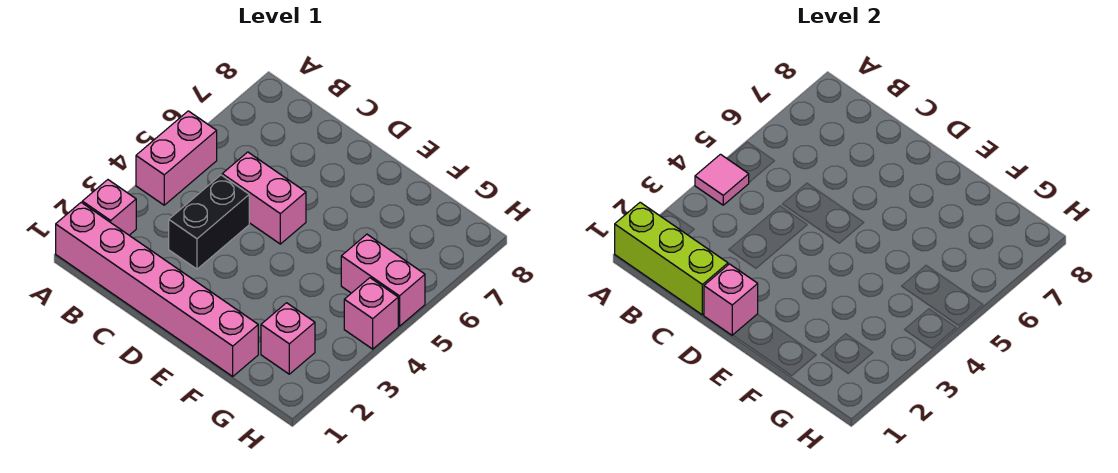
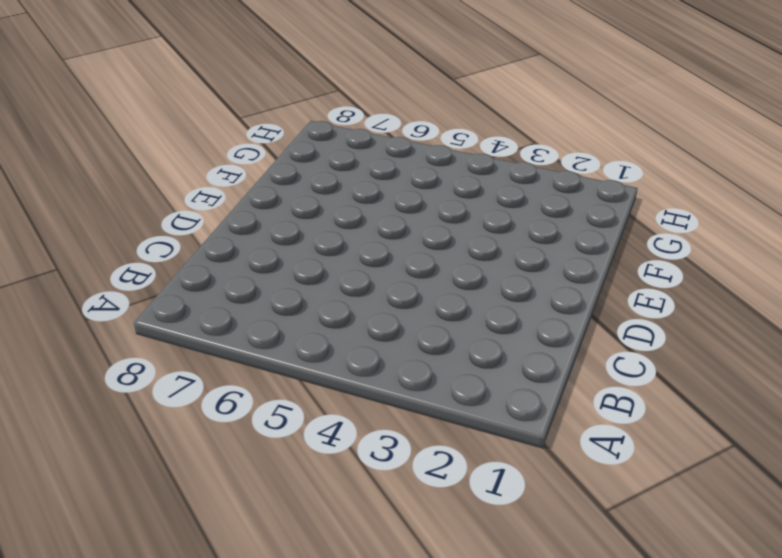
none -> pink 1x6 brick [56,202,258,376]
none -> pink 1x1 brick [82,180,136,235]

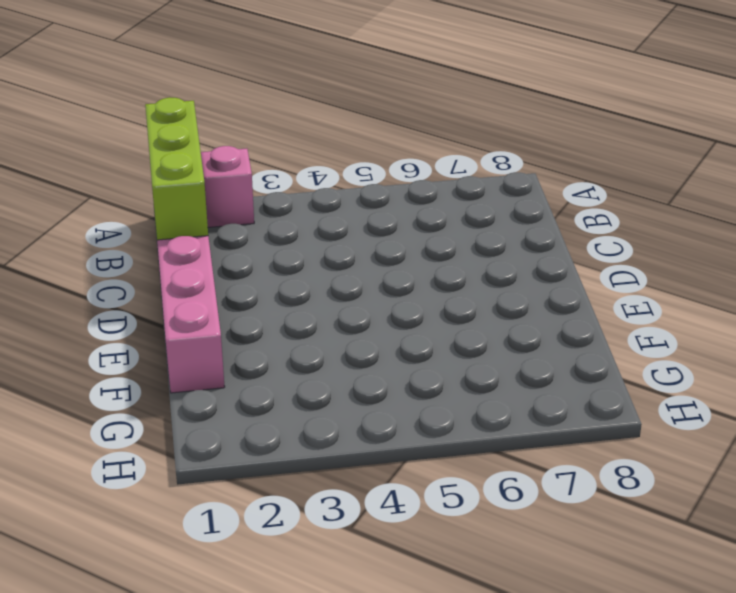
none -> pink 1x2 brick [136,111,217,205]
none -> black 1x2 brick [169,175,249,269]

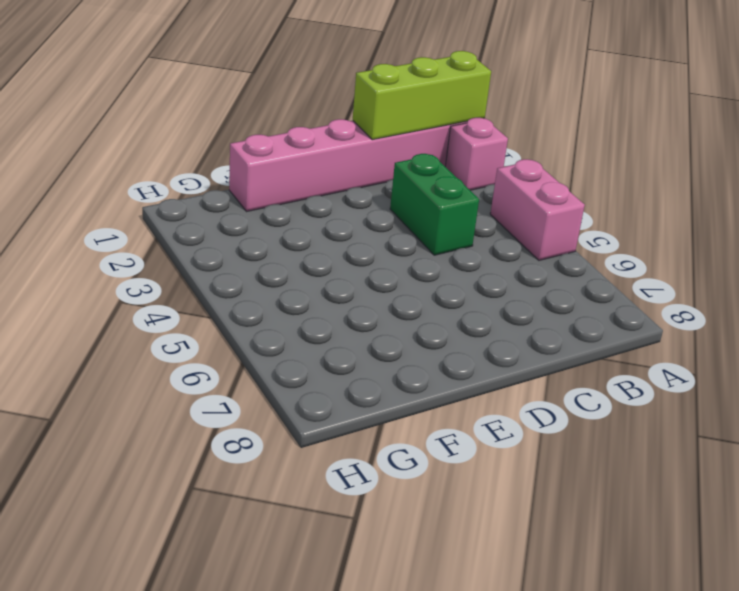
green 1x2 brick [390,154,479,255] -> black 1x2 brick [169,175,249,269]
none -> pink 1x2 brick [222,152,306,244]
none -> pink 1x1 brick [261,303,315,374]

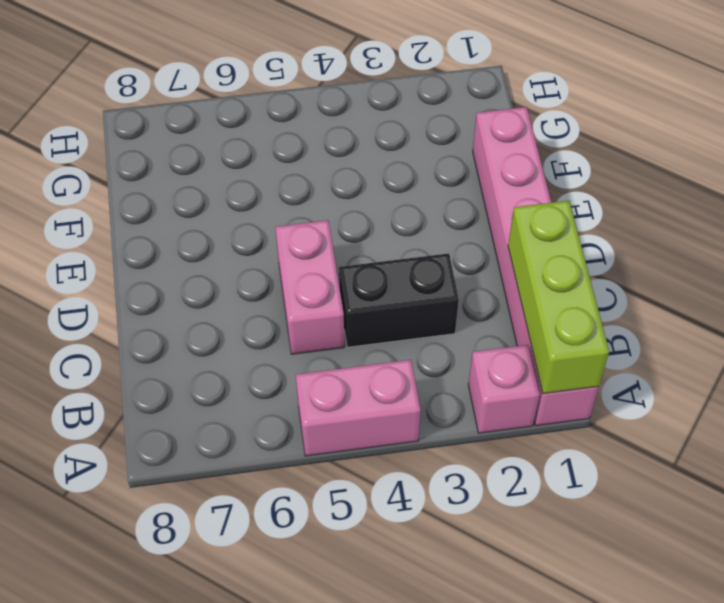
none -> pink 1x1 brick [261,303,315,374]
none -> pink 1x2 brick [341,234,425,326]

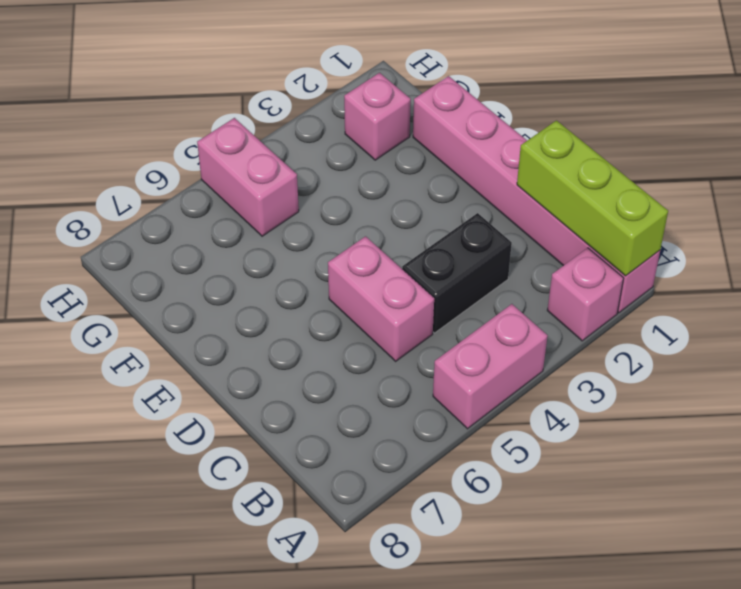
none -> pink 1x1 brick [344,278,398,349]
none -> pink 1x1 tile [695,154,749,205]

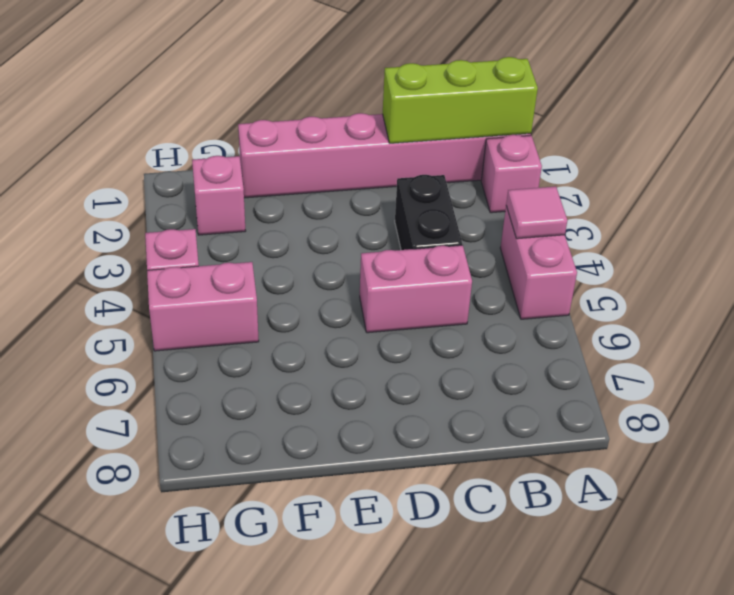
none -> pink 1x1 brick [704,264,758,335]

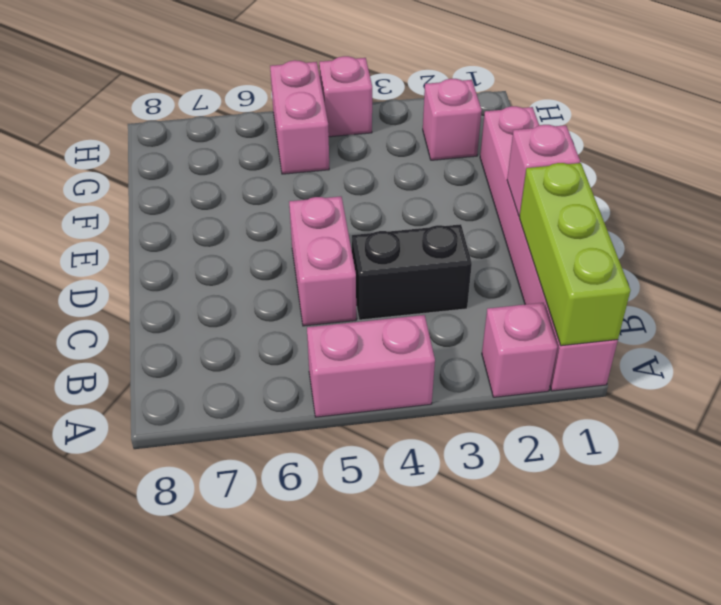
none -> pink 1x1 tile [695,154,749,205]

